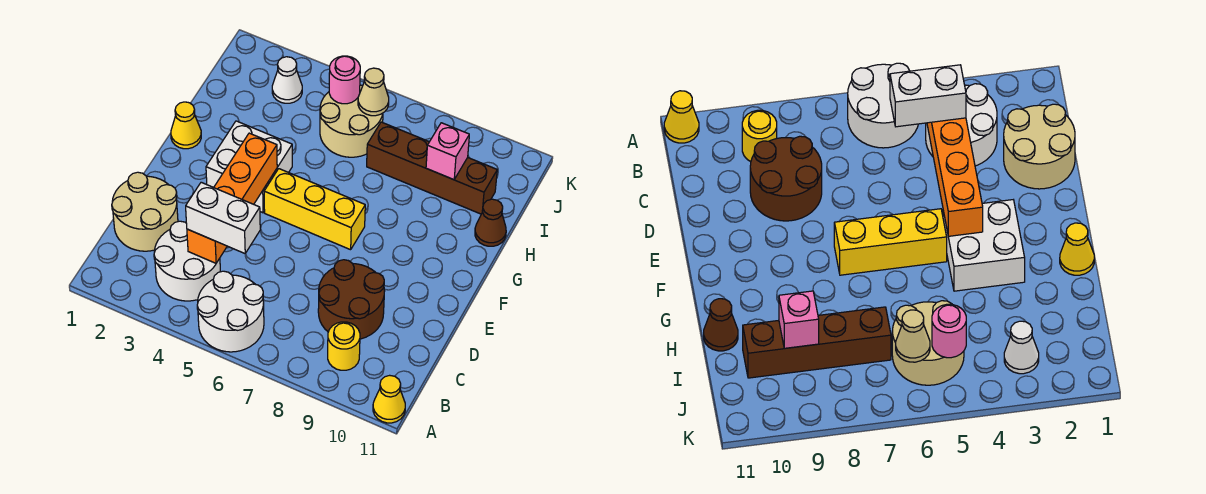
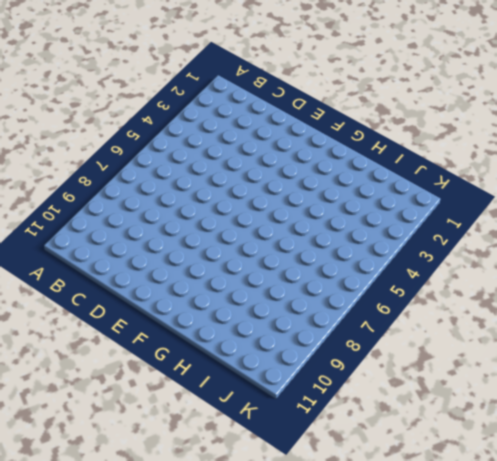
none -> white 2x2 round brick [197,271,264,352]
none -> yellow 1x1 cone [373,375,405,423]
none -> white 2x2 round brick [154,221,220,301]

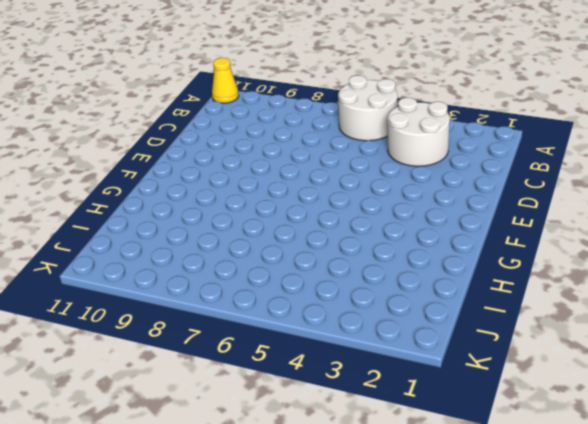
none -> yellow 1x1 round brick [328,322,360,370]
none -> tan 2x2 round brick [112,172,178,251]
none -> brown 2x2 round brick [318,260,384,339]

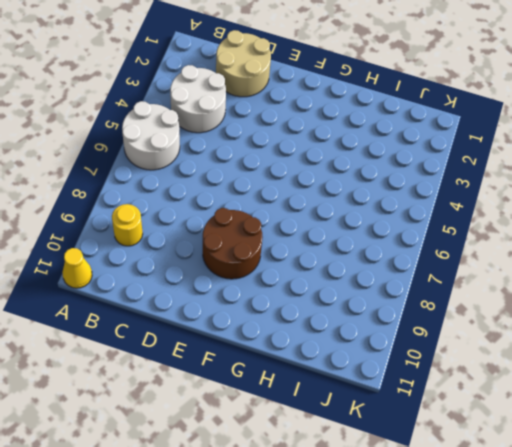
brown 2x2 round brick [203,208,263,279] -> brown 2x2 round brick moved to [318,260,384,339]
none -> white 2x2 brick [206,121,292,213]
none -> yellow 1x3 brick [264,169,365,250]
none -> yellow 1x1 cone [171,102,201,149]

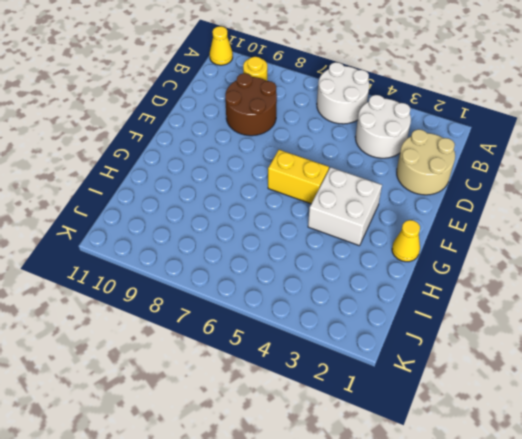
yellow 1x2 brick [268,150,329,204] -> yellow 1x3 brick [264,169,365,250]
none -> brown 1x1 cone [475,199,506,246]
none -> tan 2x2 round brick [320,85,383,157]
none -> brown 1x4 brick [367,122,497,214]

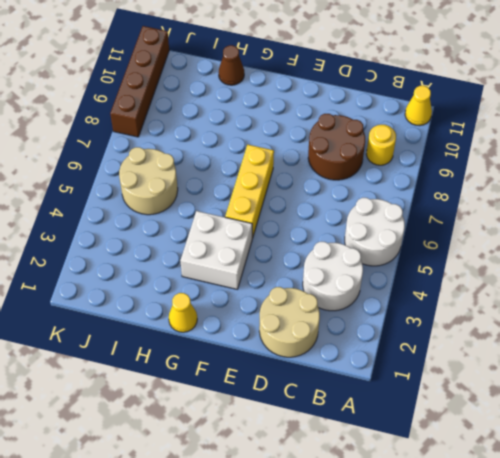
brown 1x4 brick [110,26,169,137] -> brown 1x4 brick moved to [367,122,497,214]
none -> white 1x1 cone [272,57,302,103]
none -> orange 1x4 brick [187,133,277,263]
none -> pink 1x1 brick [426,123,469,180]

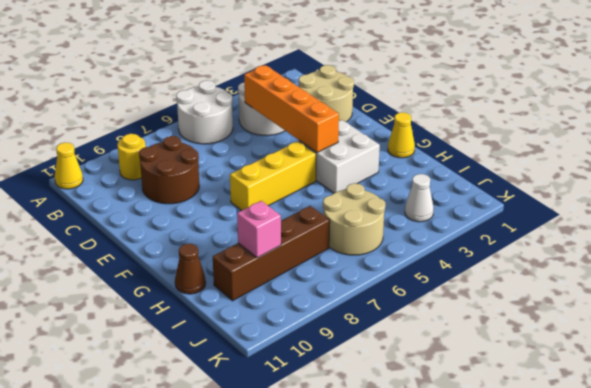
none -> pink 1x1 round brick [329,56,360,104]
none -> tan 1x1 cone [358,68,389,116]
none -> white 1x2 brick [186,182,260,253]

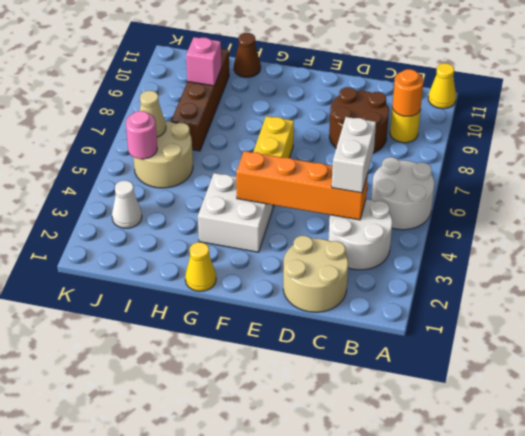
orange 1x1 round brick [392,69,423,117] -> none

